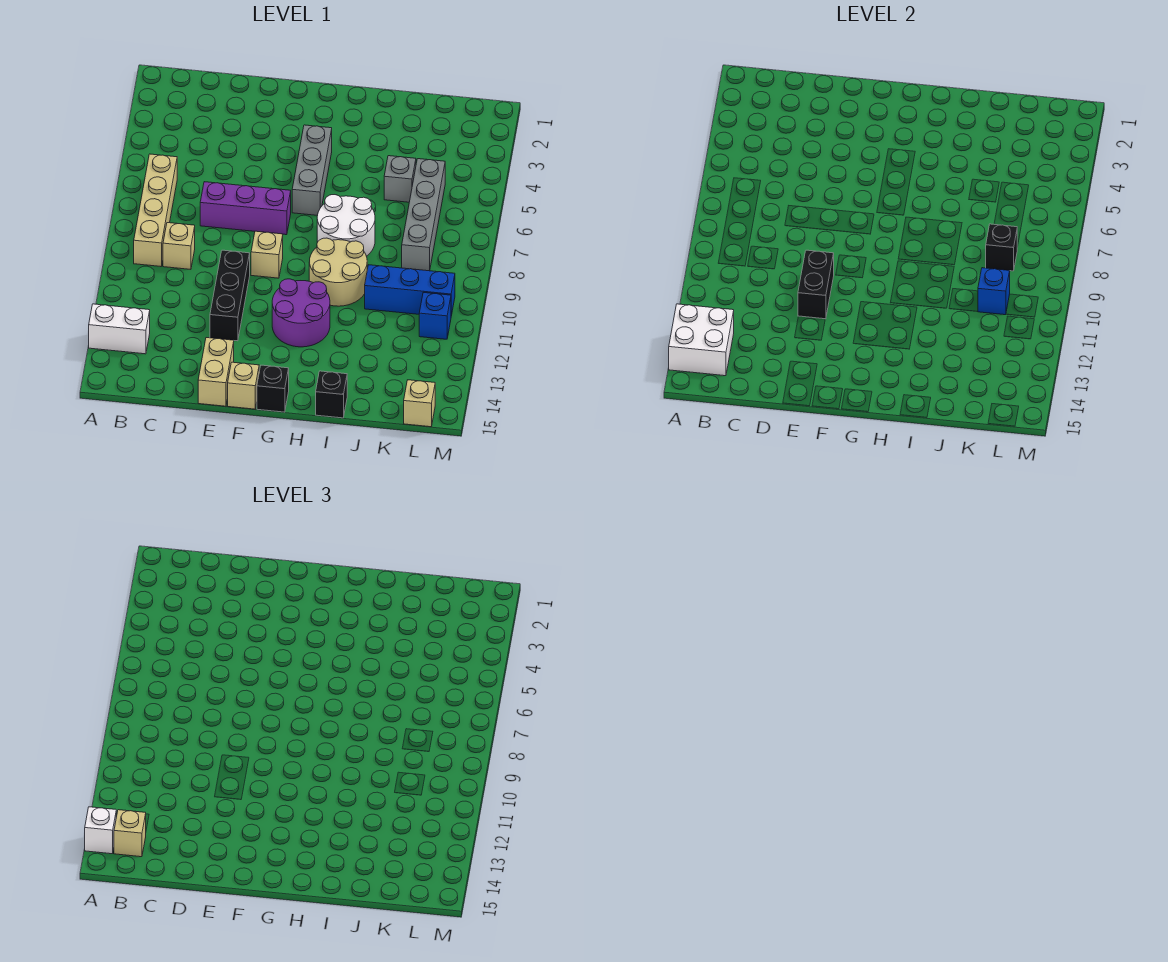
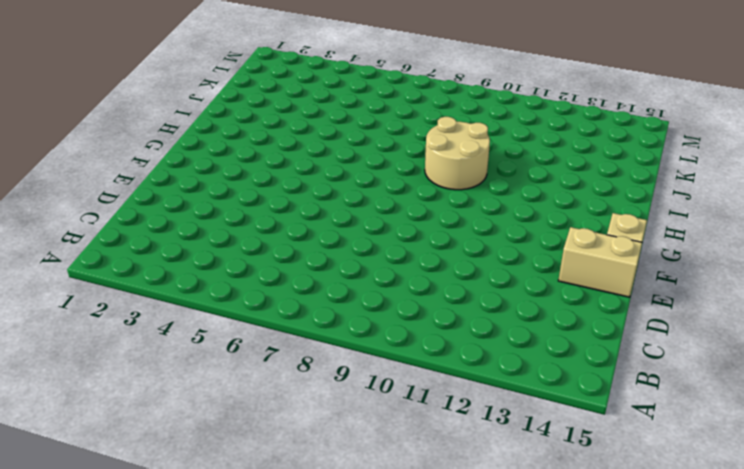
none -> white 1x2 brick [89,304,150,354]
none -> tan 1x4 brick [134,154,177,266]
none -> tan 1x1 brick [163,223,195,269]

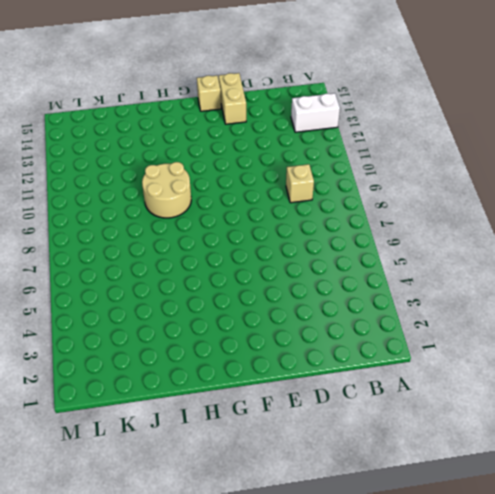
none -> tan 1x4 brick [134,154,177,266]
none -> purple 1x3 brick [200,182,291,235]
none -> black 1x3 brick [210,250,250,341]

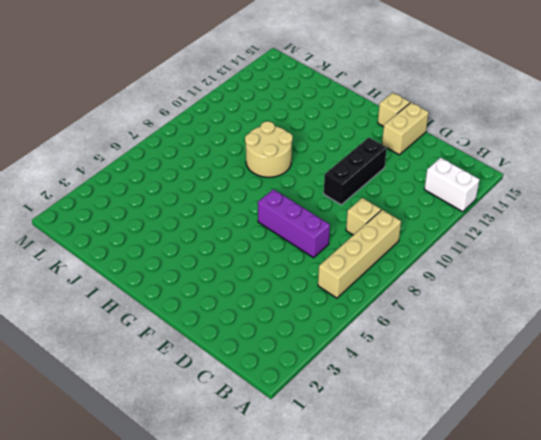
none -> tan 1x1 brick [251,231,283,278]
none -> grey 1x3 brick [292,125,332,215]
none -> purple 2x2 round brick [272,279,330,347]

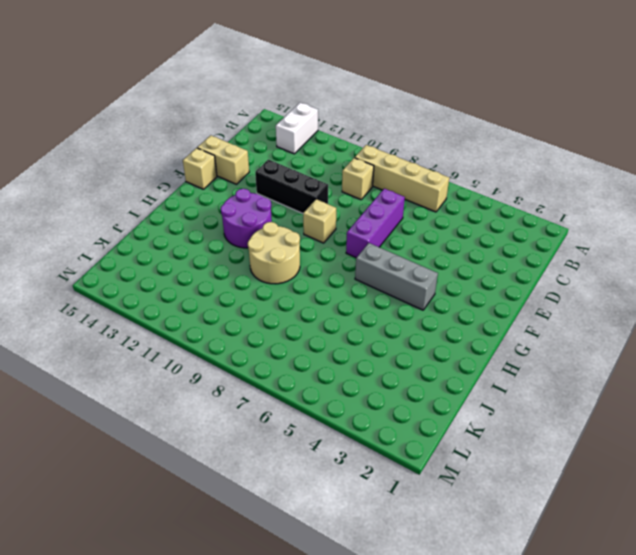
none -> black 1x1 brick [257,365,289,412]
none -> white 2x2 round brick [317,195,375,256]
none -> black 1x1 brick [316,371,347,418]

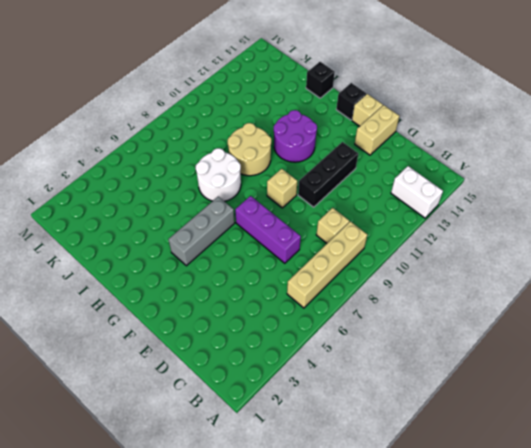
none -> grey 1x1 brick [384,156,416,202]
none -> blue 1x3 brick [365,265,455,316]
none -> grey 1x4 brick [402,159,445,271]

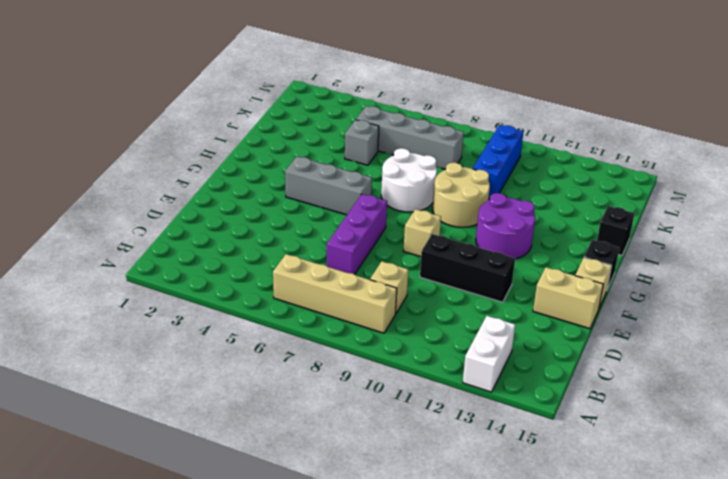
none -> blue 1x1 brick [419,292,451,339]
none -> tan 1x1 brick [404,380,435,427]
none -> white 2x2 brick [669,304,734,376]

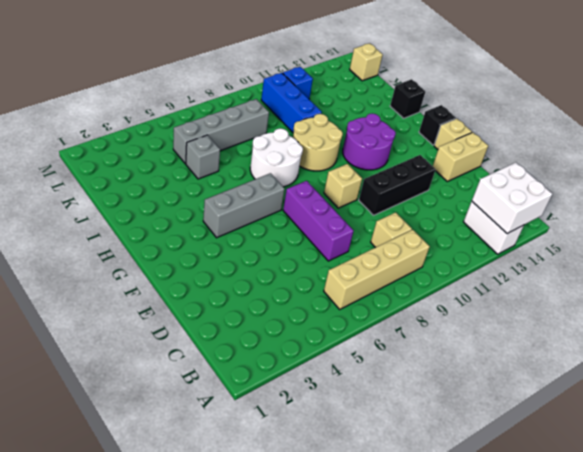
none -> black 1x2 brick [798,250,834,319]
none -> black 1x1 brick [986,224,1017,271]
none -> blue 1x1 brick [978,268,1010,315]

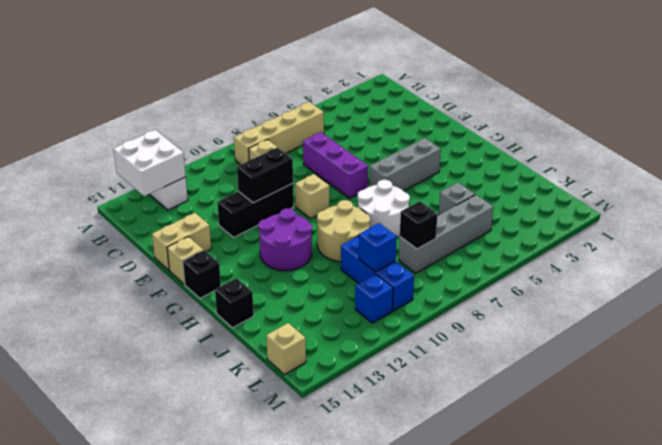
none -> white 1x1 brick [85,807,116,854]
none -> tan 1x1 brick [114,810,146,857]

